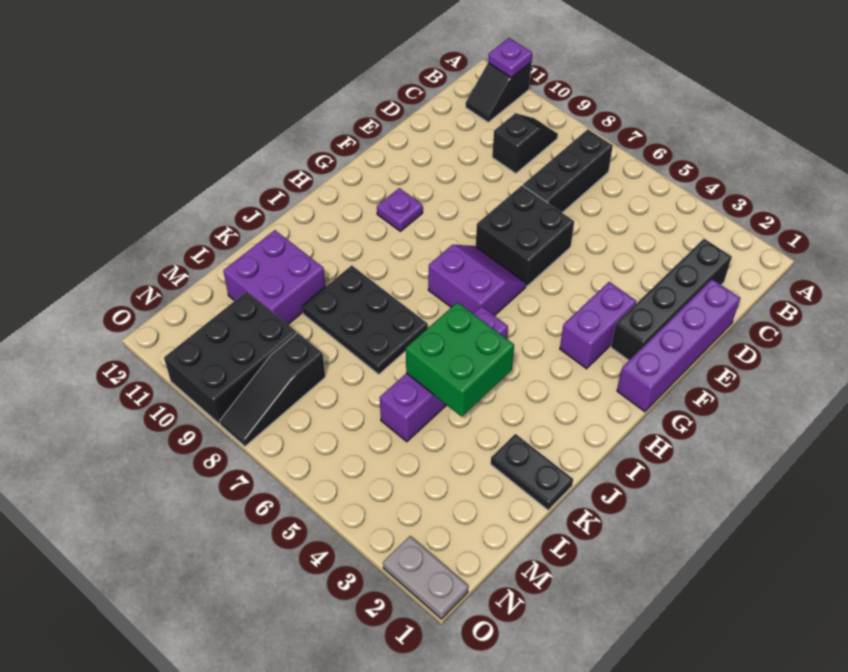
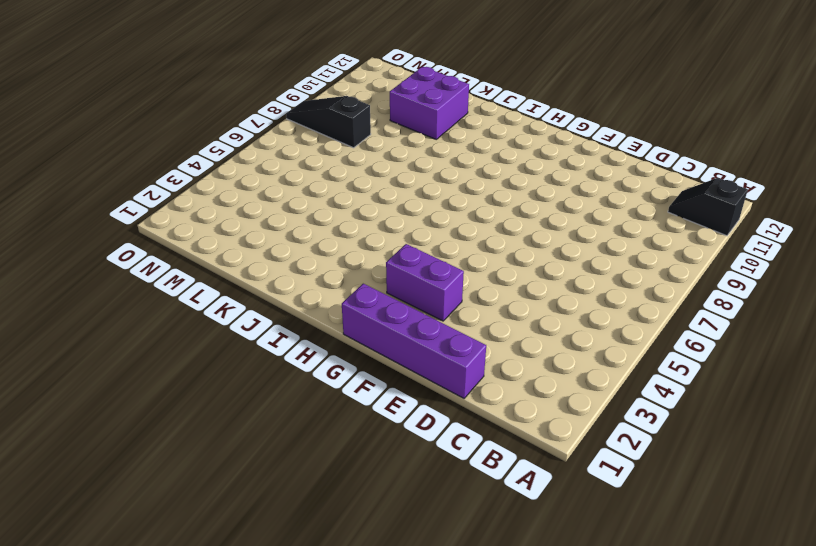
none -> black 1x3 brick [523,129,613,213]
none -> black 1x2 slope [492,113,558,173]
none -> black 1x4 brick [611,239,732,360]

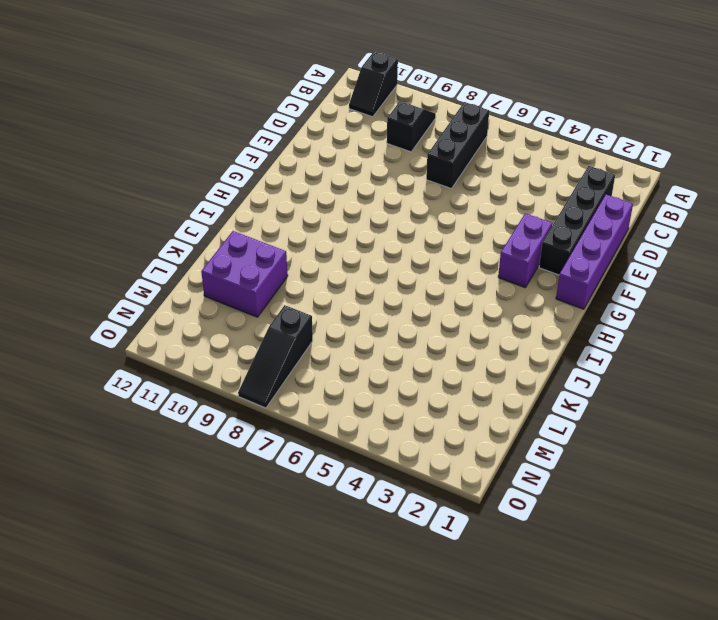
none -> black 2x2 brick [476,186,574,286]
none -> purple 2x2 slope [428,245,526,316]
none -> purple 1x1 plate [377,188,423,231]

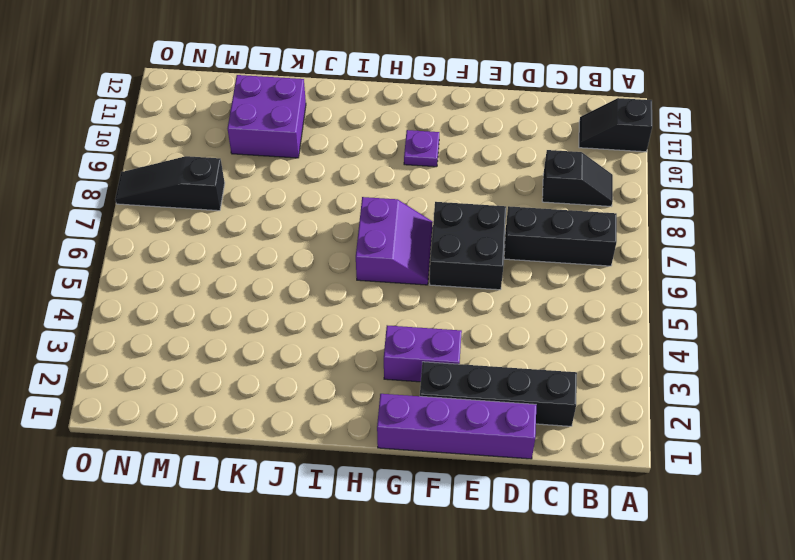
none -> purple 1x4 brick [380,306,508,442]
none -> black 2x3 plate [302,265,428,374]
none -> black 1x2 plate [491,434,573,510]

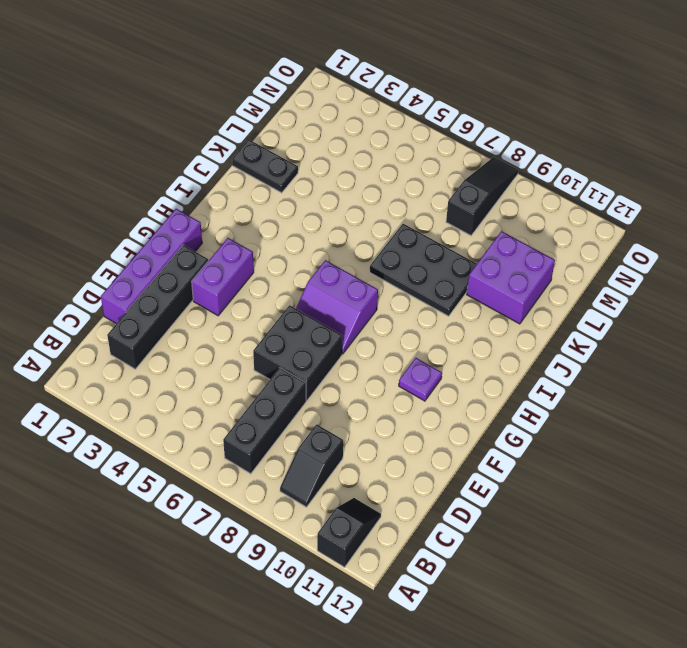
none -> purple 1x4 brick [380,306,508,442]
none -> black 2x3 brick [164,292,297,424]
none -> grey 1x2 plate [383,536,468,619]

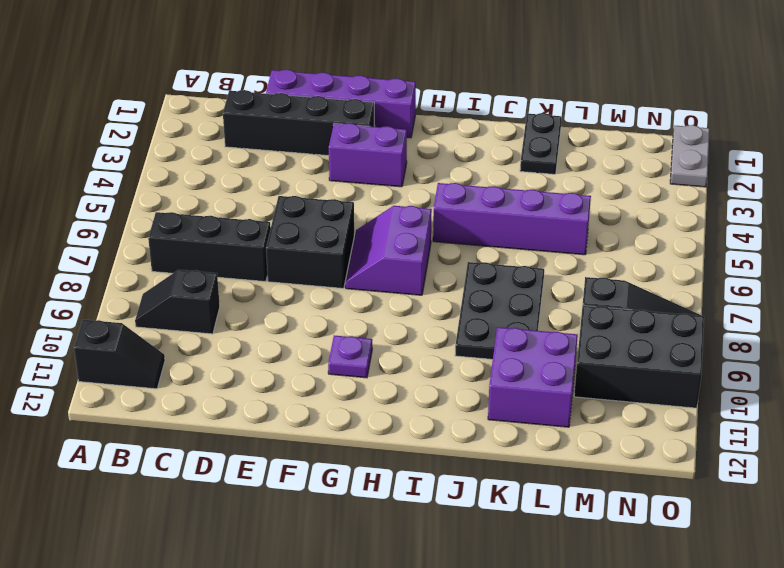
none -> purple 1x1 plate [488,38,532,78]
none -> green 2x2 brick [406,302,514,417]

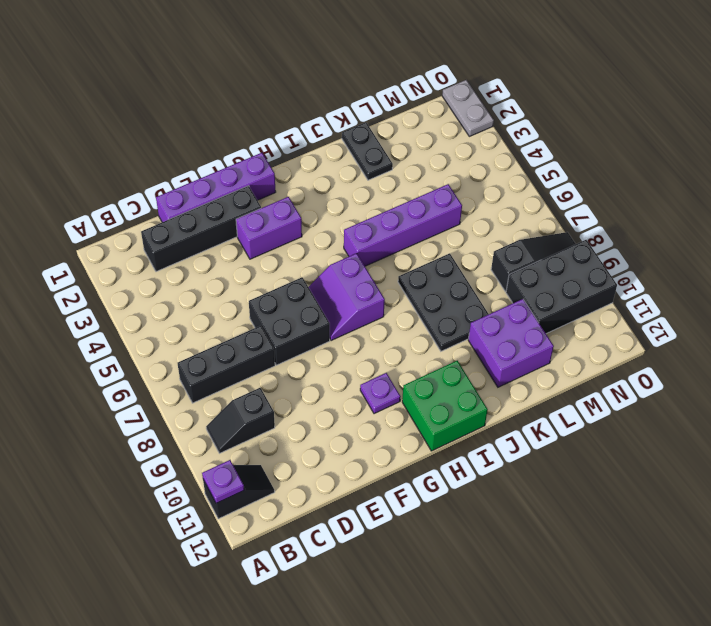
green 2x2 brick [402,361,488,451] -> green 2x2 brick moved to [406,302,514,417]

